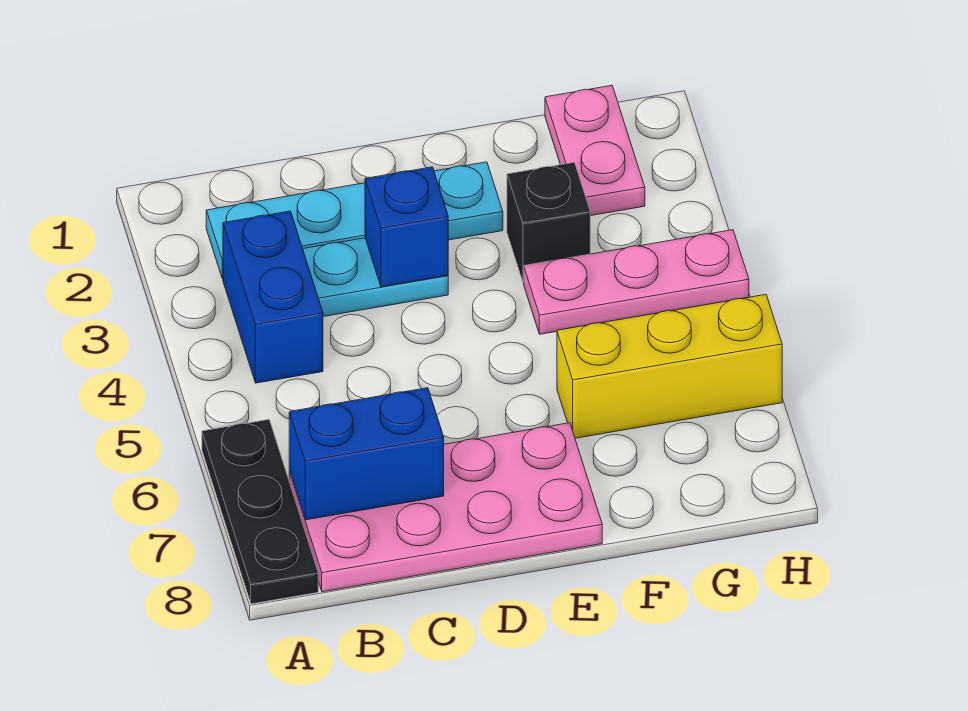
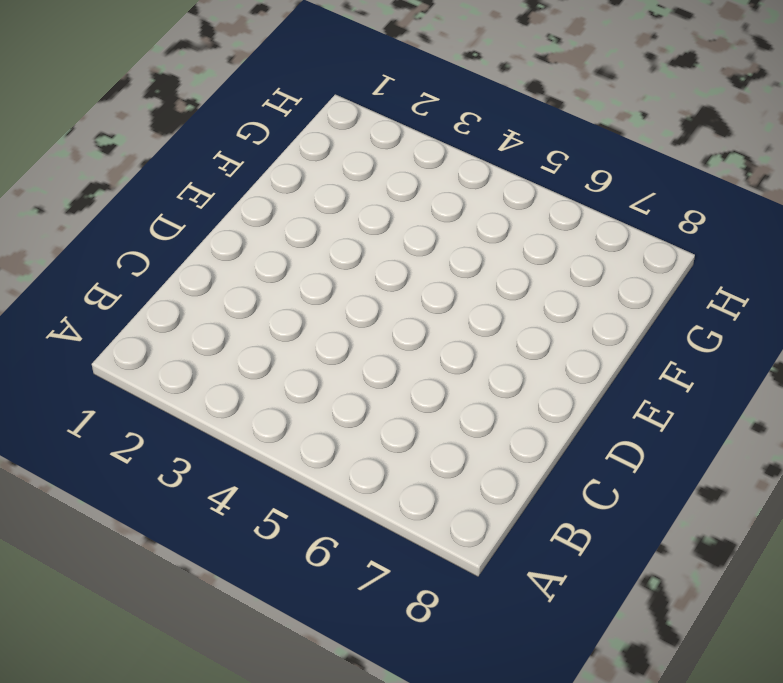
none -> black 1x3 plate [202,419,318,604]
none -> cyan 1x4 plate [206,162,503,279]

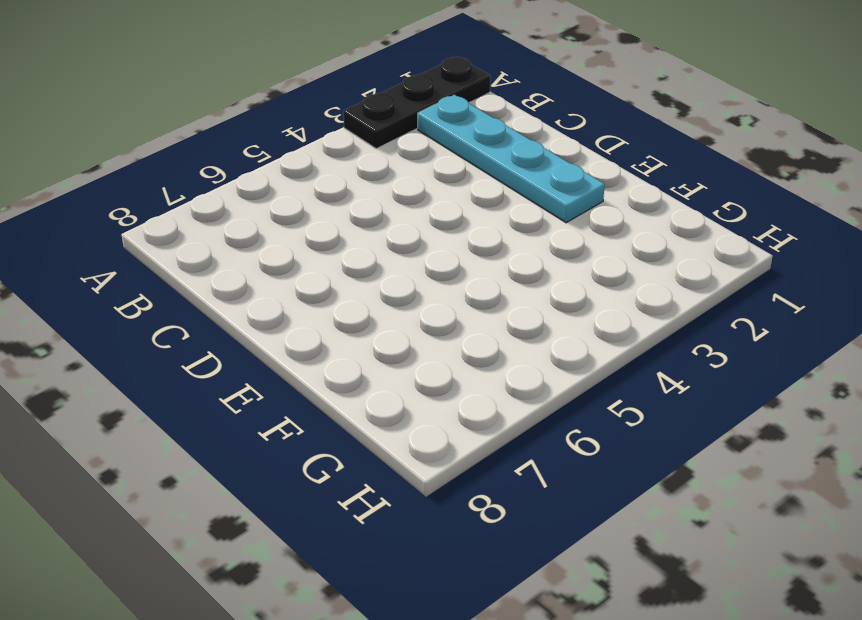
black 1x3 plate [343,57,490,149] -> black 1x3 plate moved to [202,419,318,604]
none -> blue 1x2 brick [223,211,323,383]
none -> pink 2x4 plate [289,423,602,592]

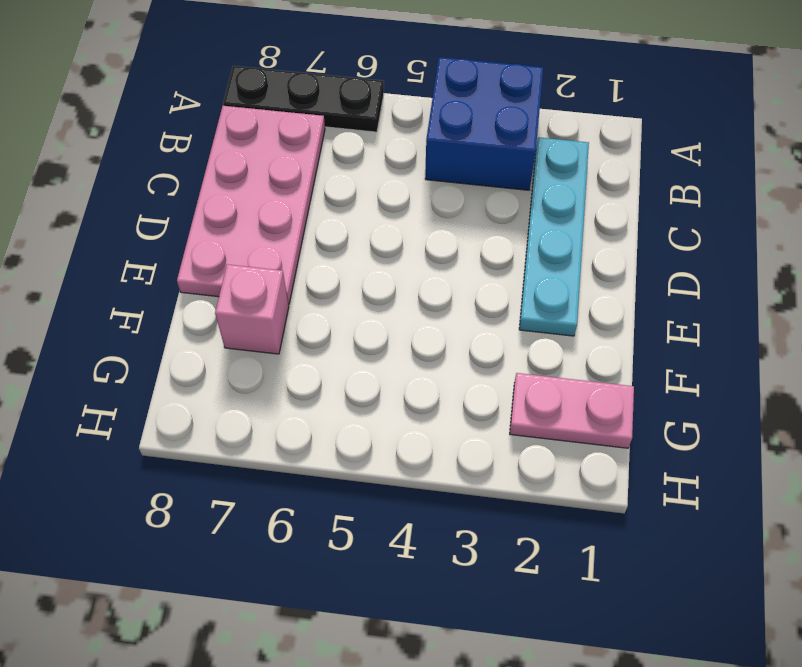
blue 2x2 brick [425,57,543,190] -> blue 1x2 brick [223,211,323,383]
pink 1x1 brick [215,264,289,354] -> none
none -> cyan 1x2 plate [303,238,448,317]
none -> black 1x1 brick [507,162,590,282]

